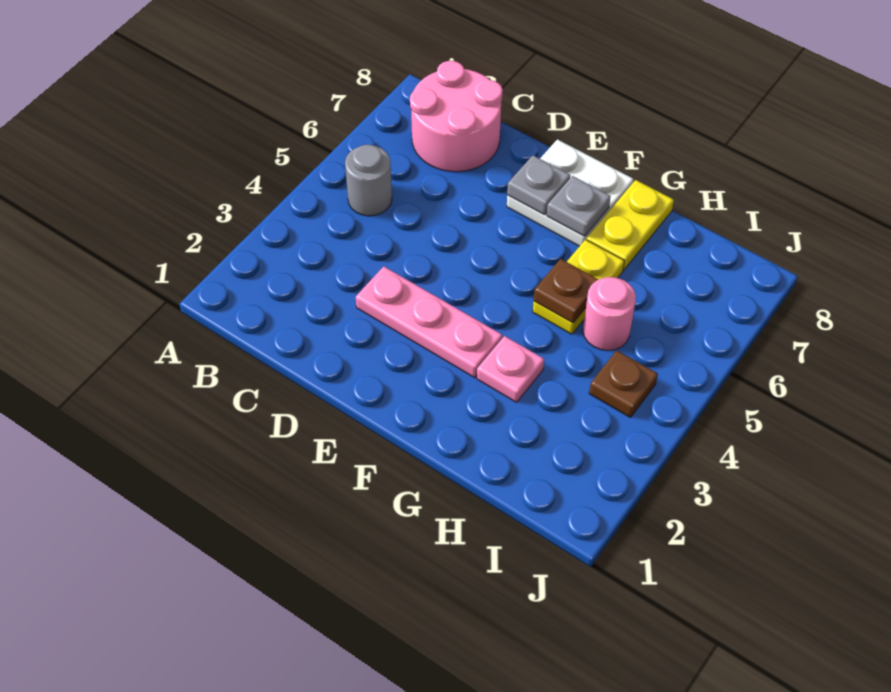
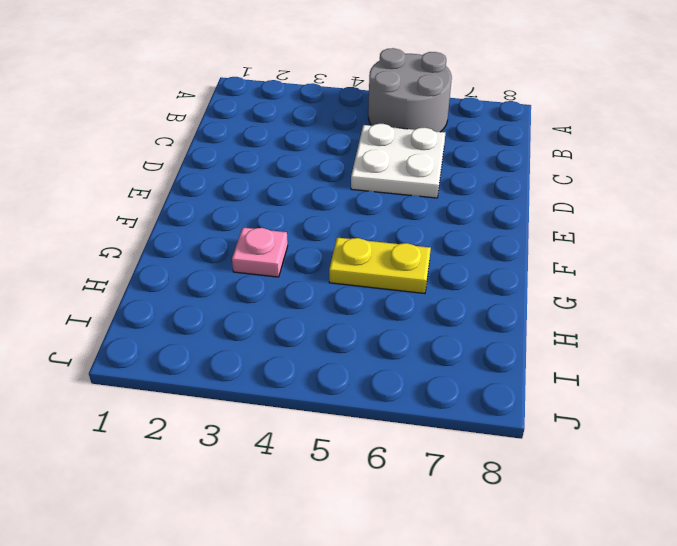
grey 2x2 round brick [368,48,452,132] -> grey 1x1 round brick [345,145,392,216]
white 2x2 plate [351,124,445,198] -> white 2x2 plate moved to [507,139,634,246]
none -> pink 2x2 round brick [410,61,503,172]
none -> pink 1x3 plate [356,266,502,378]
none -> yellow 1x2 plate [586,180,674,270]

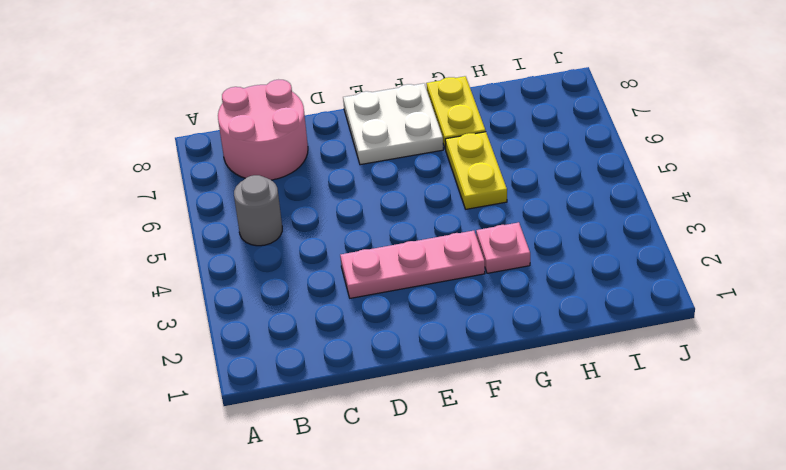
none -> pink 1x1 round brick [583,277,636,350]
none -> brown 1x1 plate [589,350,658,418]
none -> grey 1x1 plate [507,155,570,215]

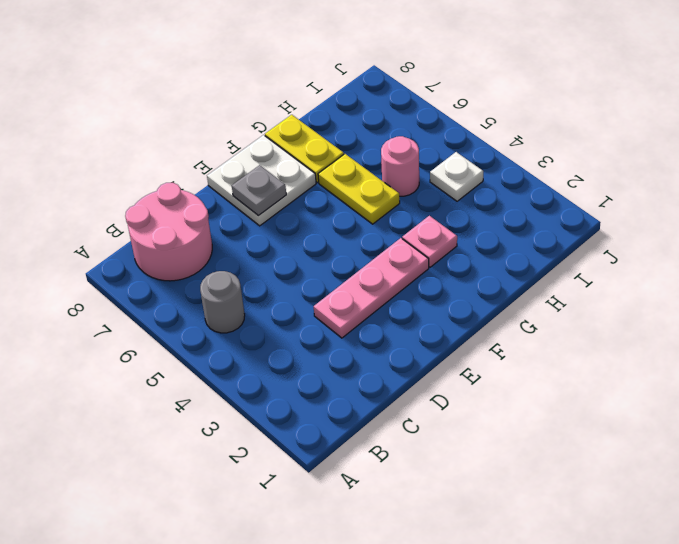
white 1x1 plate [430,152,483,201] -> brown 1x1 plate [589,350,658,418]
none -> grey 1x1 plate [547,176,611,236]
none -> brown 1x1 plate [534,259,598,323]

